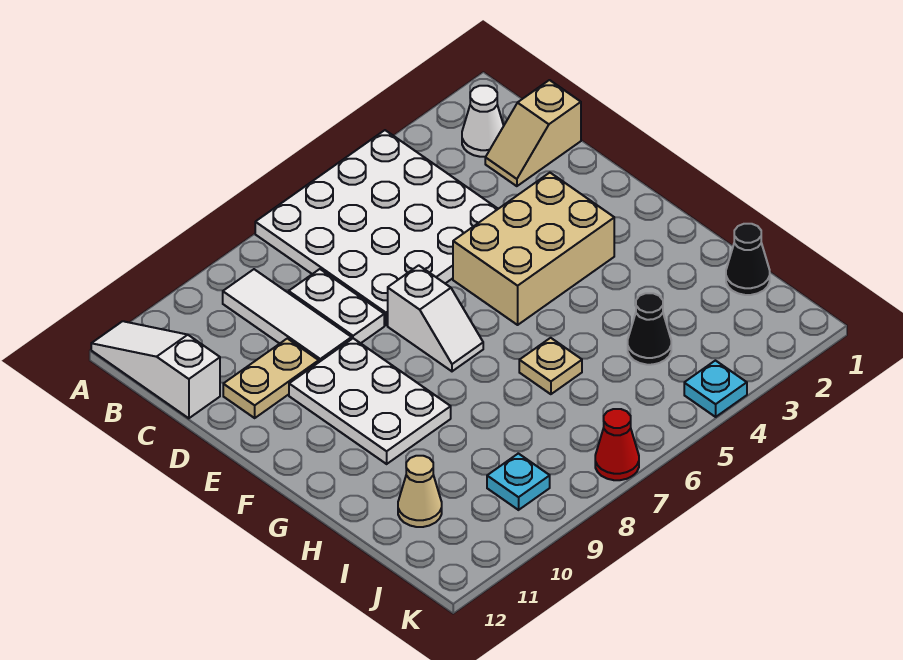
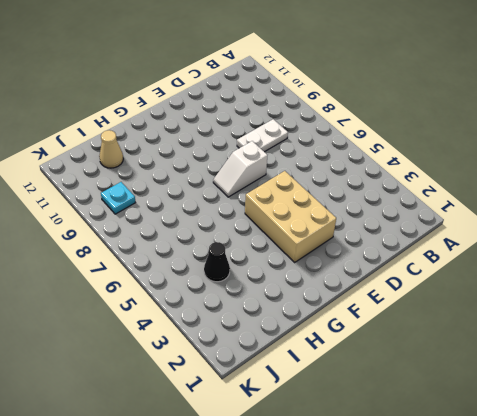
none -> white 4x4 plate [255,130,498,325]
none -> white 1x3 slope [91,321,220,418]
none -> white 1x1 cone [462,86,504,157]

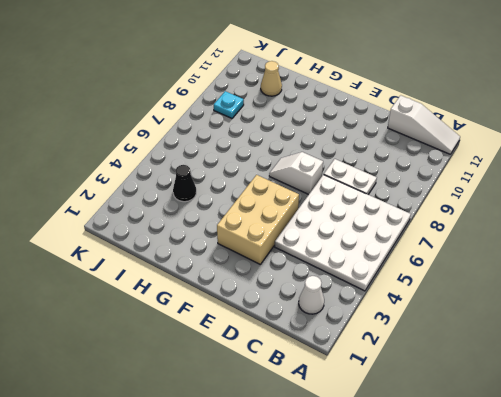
none -> white 1x3 tile [223,269,352,362]
none -> tan 1x2 slope [485,80,581,186]
none -> tan 1x2 plate [223,338,319,418]

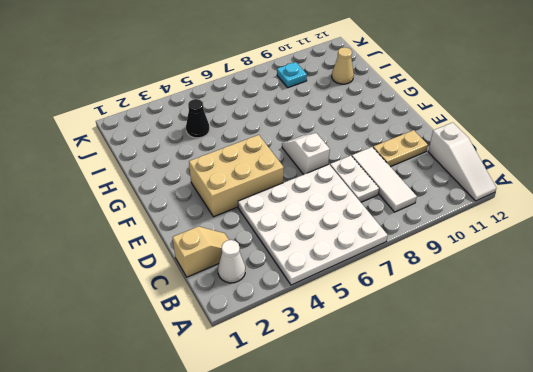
none -> white 2x3 plate [289,338,451,464]
none -> tan 1x1 plate [519,338,582,394]
none -> black 1x1 cone [726,224,770,295]

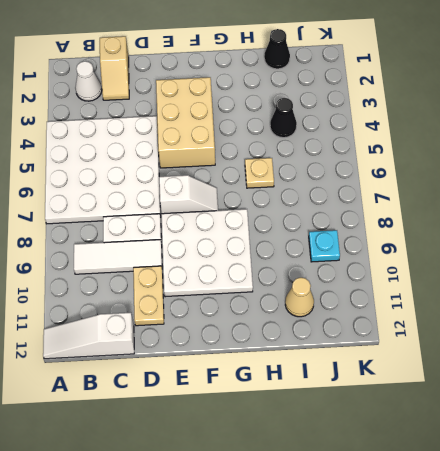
white 3x3 plate [161,209,253,297] -> white 2x3 plate [289,338,451,464]
none -> cyan 1x1 plate [684,361,747,417]
none -> red 1x1 cone [595,409,639,480]

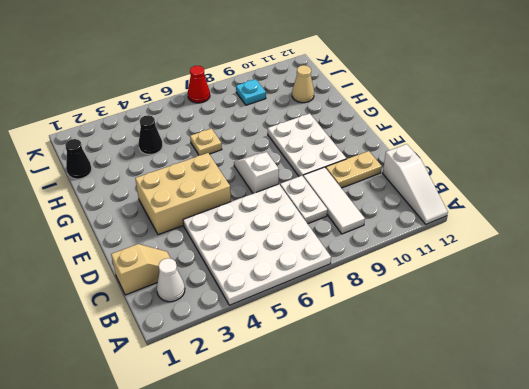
none -> cyan 1x1 plate [684,361,747,417]

